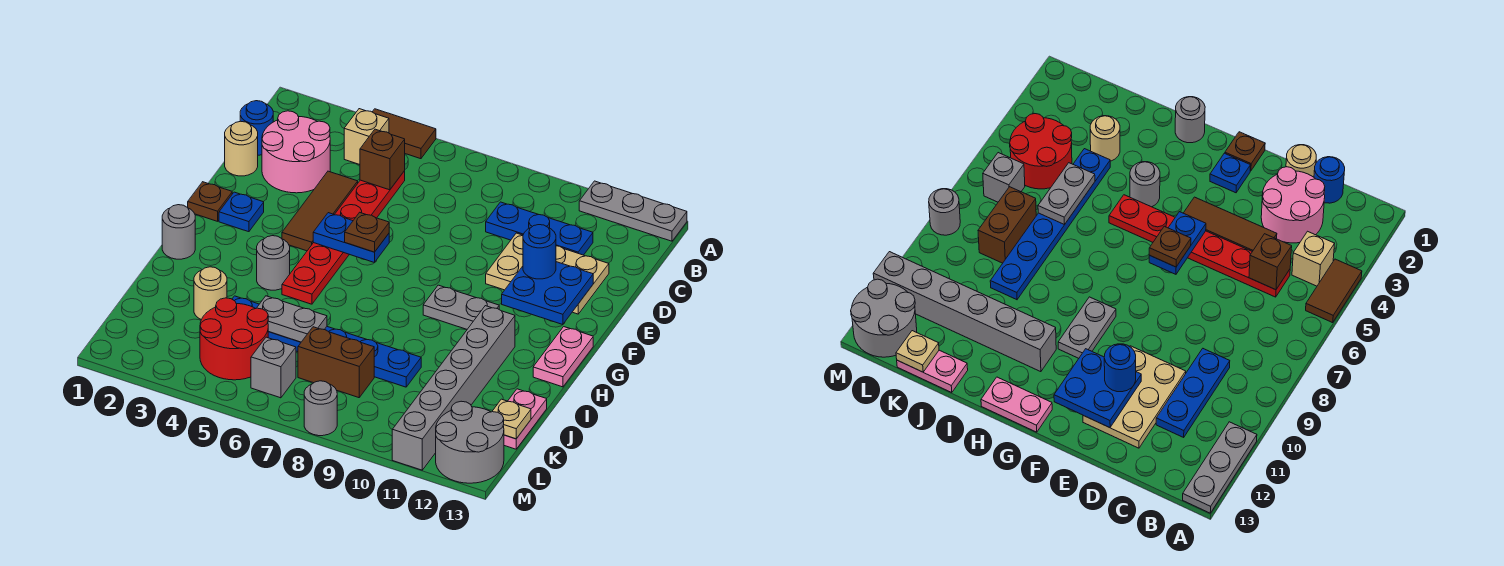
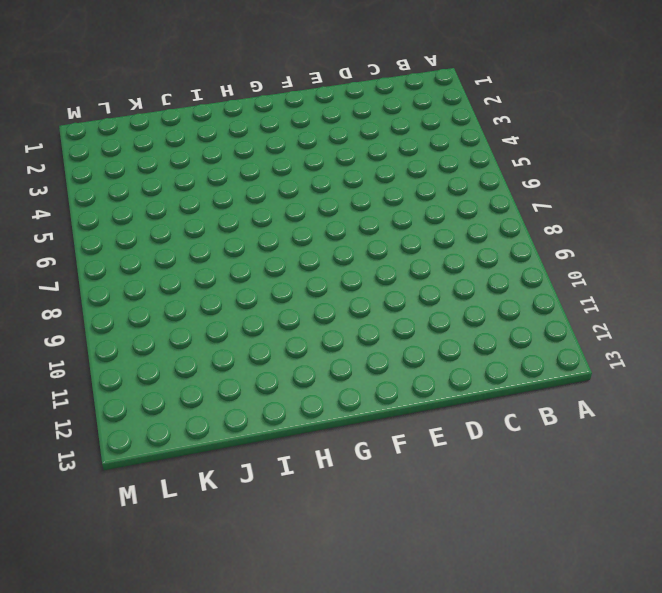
none -> brown 1x2 tile [373,109,436,159]
none -> grey 1x3 plate [579,181,687,241]
none -> tan 1x1 brick [344,109,389,165]
none -> blue 1x1 round brick [240,101,273,155]

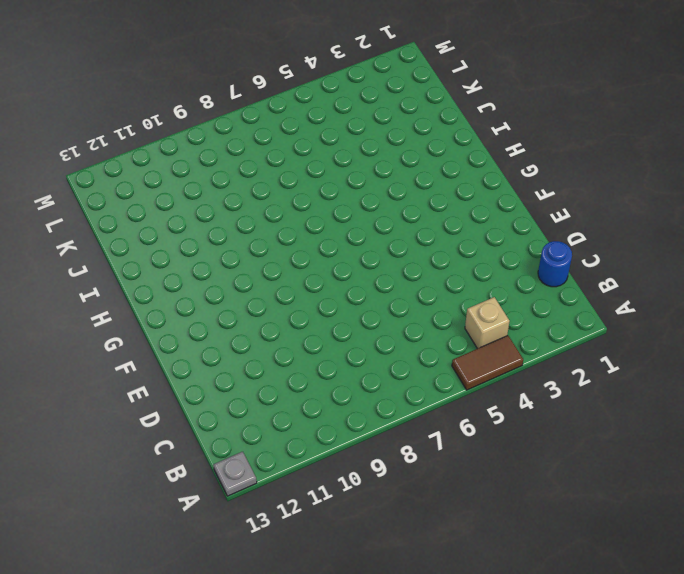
grey 1x1 plate [213,452,257,496] -> grey 1x3 plate [579,181,687,241]
none -> pink 2x2 round brick [262,111,330,193]
none -> red 1x6 plate [282,171,405,304]
none -> blue 1x3 plate [486,202,593,255]
none -> tan 1x1 round brick [225,121,258,176]

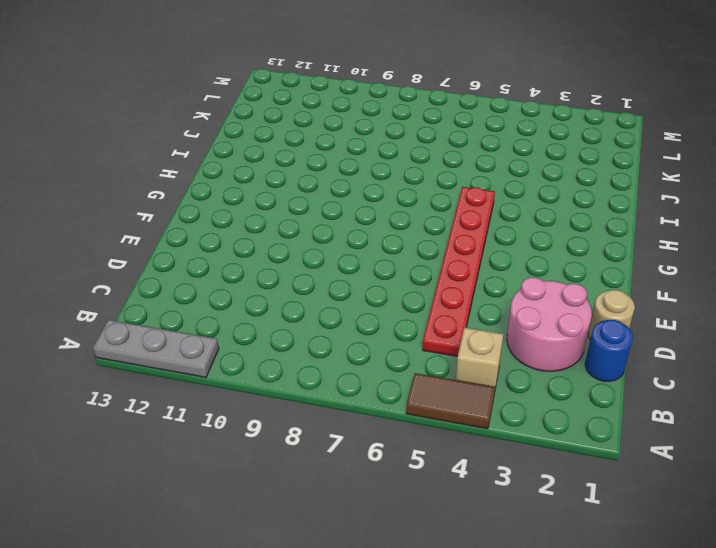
none -> blue 1x3 plate [486,202,593,255]
none -> brown 1x3 tile [282,171,358,251]
none -> tan 2x3 plate [486,233,609,314]
none -> brown 1x1 plate [188,182,232,221]

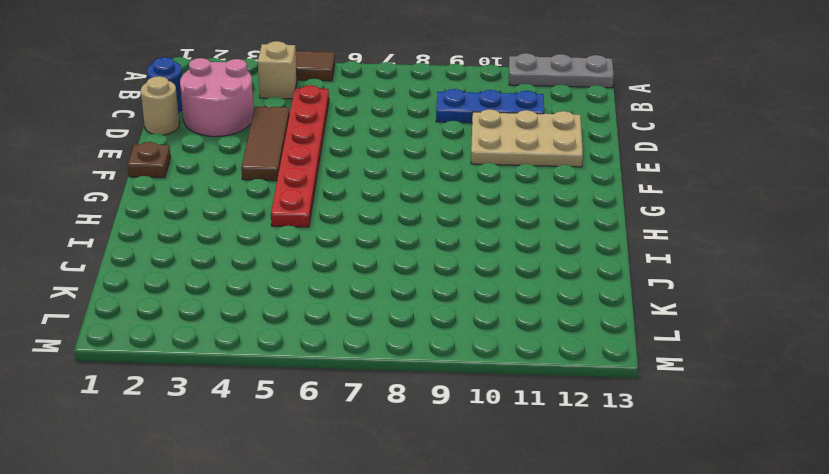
none -> blue 1x1 plate [219,192,264,232]
none -> grey 1x2 plate [423,285,499,329]
none -> pink 1x2 plate [533,327,593,387]
none -> grey 1x1 round brick [162,205,195,259]

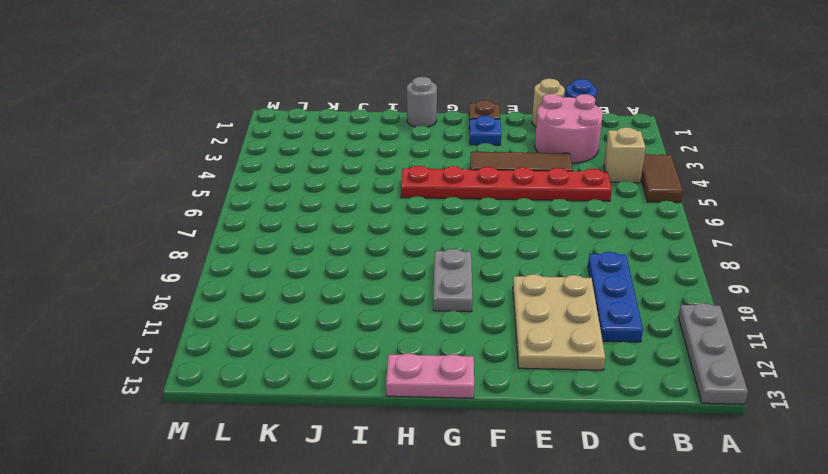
none -> grey 1x1 round brick [257,236,290,290]
none -> grey 1x6 brick [392,306,515,470]
none -> tan 1x1 round brick [194,267,227,320]
none -> blue 1x6 plate [232,296,421,387]

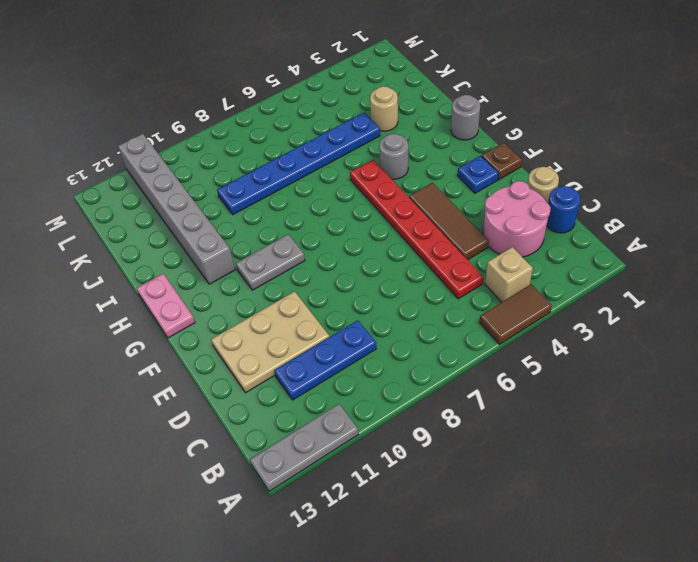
none -> pink 1x2 plate [504,389,547,449]
none -> red 2x2 round brick [200,298,268,380]
none -> brown 1x2 brick [298,327,374,398]
none -> grey 1x1 brick [251,337,296,398]

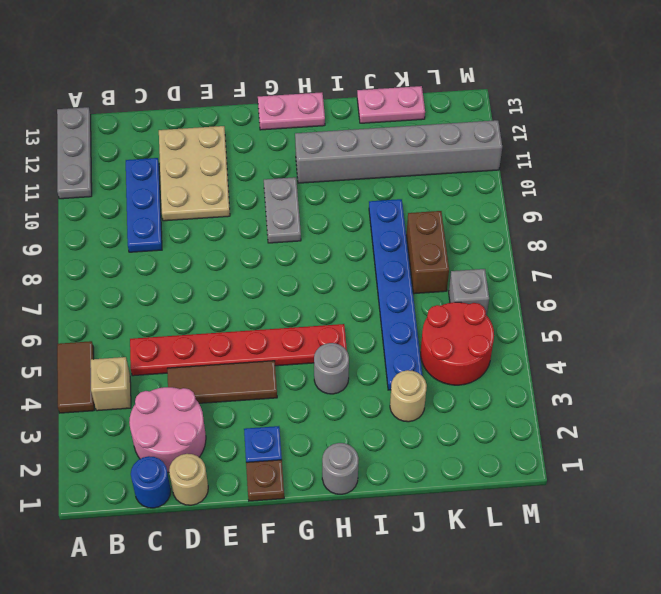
none -> grey 2x2 round brick [436,401,504,483]
none -> grey 1x1 round brick [304,381,337,436]
none -> brown 1x1 brick [360,129,405,190]
none -> blue 2x2 plate [502,262,593,325]

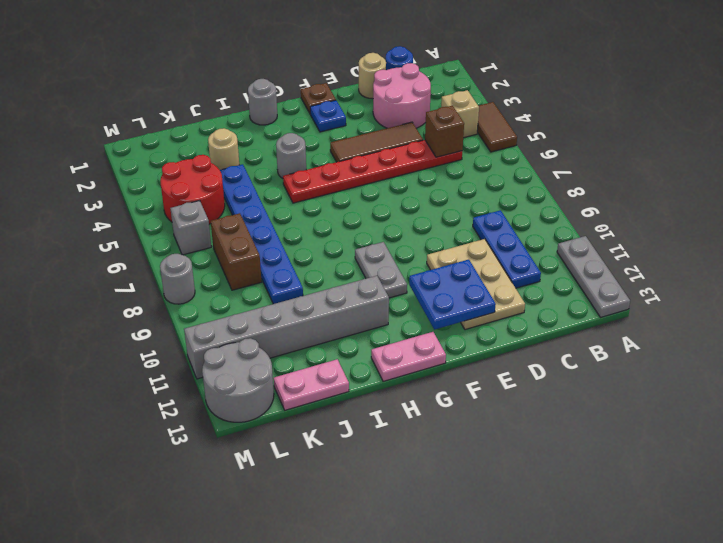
none -> blue 1x2 plate [313,213,389,263]
none -> grey 1x2 plate [257,296,327,342]
none -> tan 1x1 plate [492,399,531,439]
none -> blue 1x1 round brick [523,225,556,279]

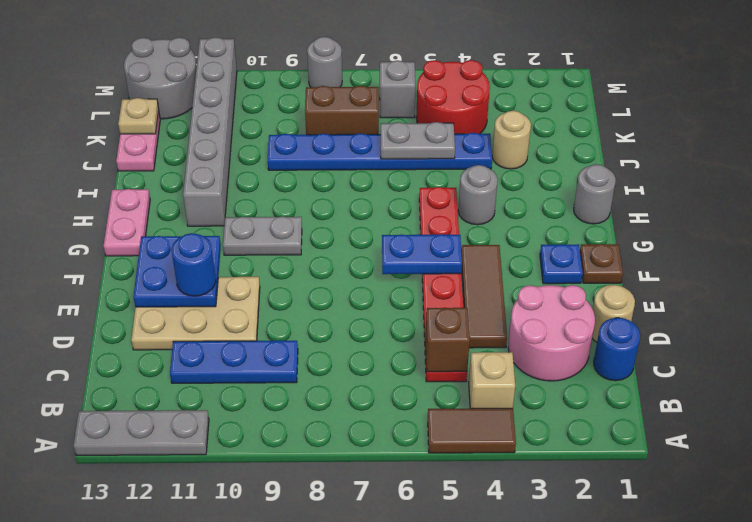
none -> brown 1x1 plate [345,212,389,252]

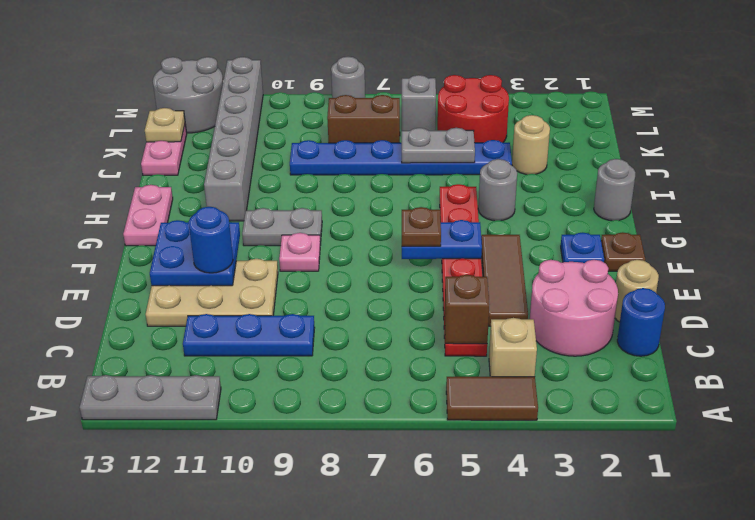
pink 1x1 plate [279,233,320,271] -> none

